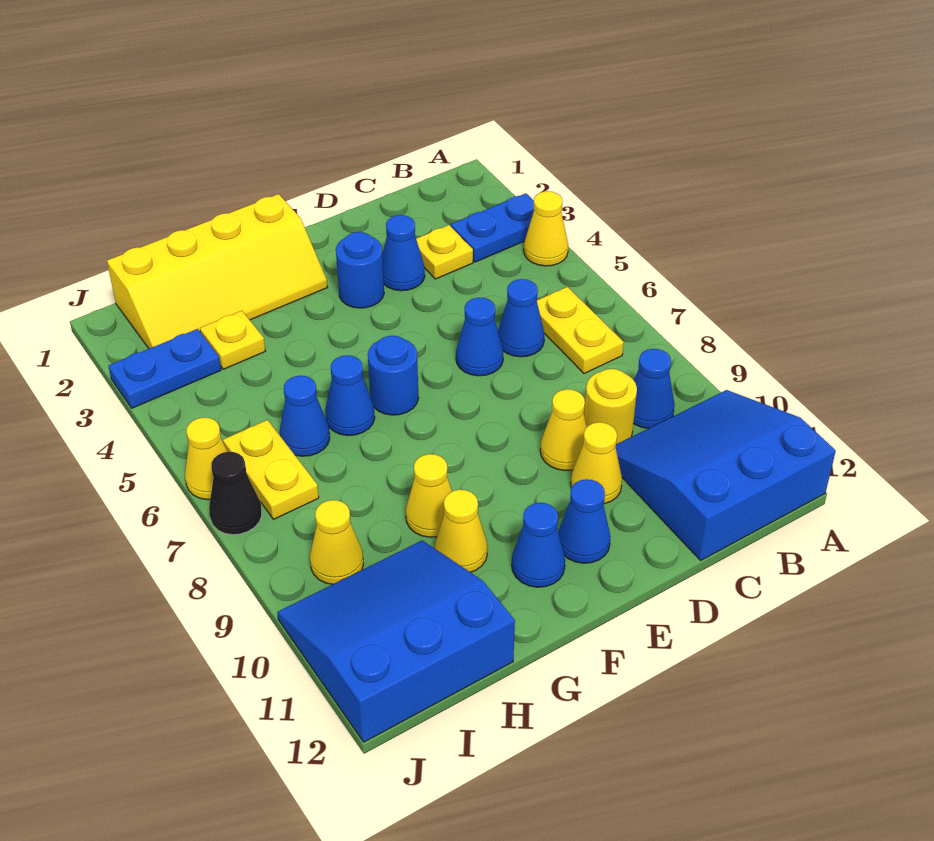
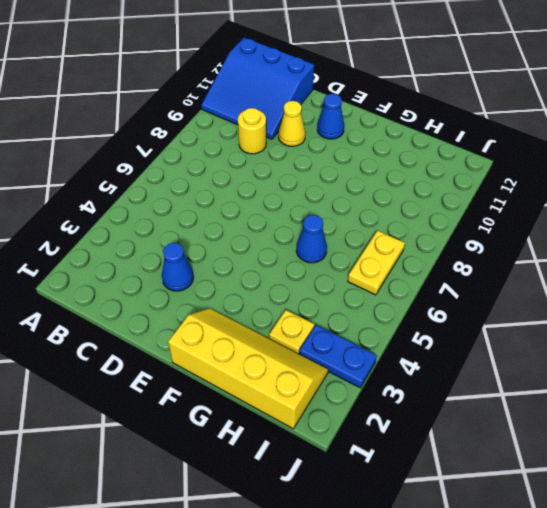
none -> blue 1x2 plate [451,193,534,262]
none -> yellow 1x1 cone [524,191,568,266]
none -> yellow 1x2 plate [537,287,624,373]

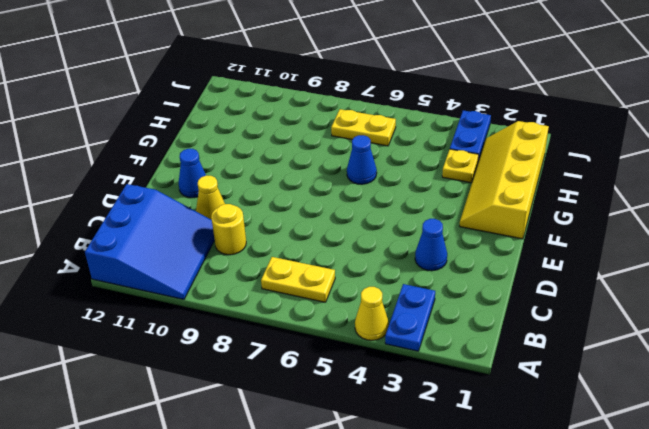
none -> blue 1x1 cone [634,349,675,428]
none -> yellow 1x1 plate [416,225,473,279]
none -> blue 1x1 cone [498,279,544,357]

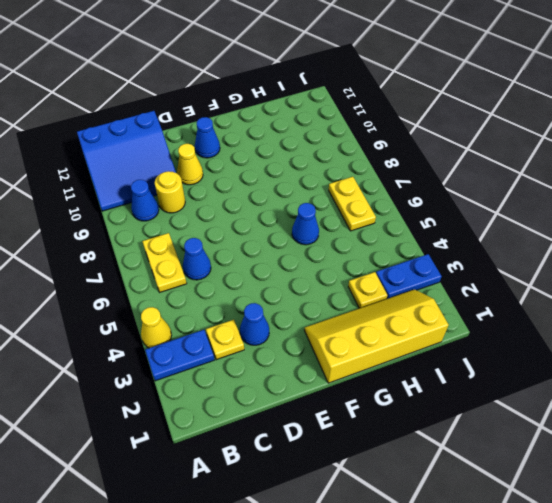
none -> blue 1x1 cone [456,298,503,376]
none -> yellow 1x1 cone [540,389,587,471]
none -> blue 1x1 round brick [336,232,384,308]

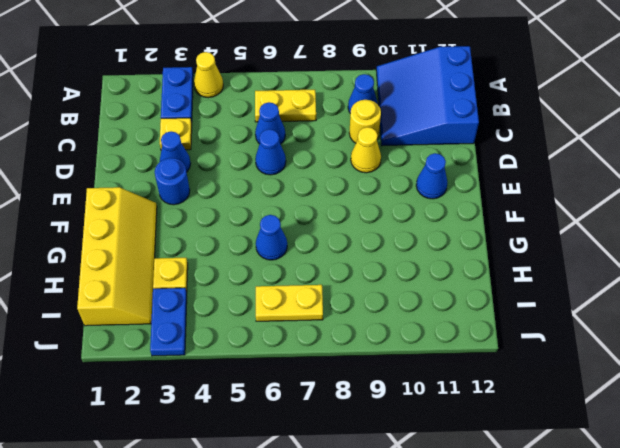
none -> yellow 1x1 cone [571,422,622,504]
none -> blue 1x1 round brick [368,336,419,415]
none -> blue 1x1 cone [512,503,565,587]

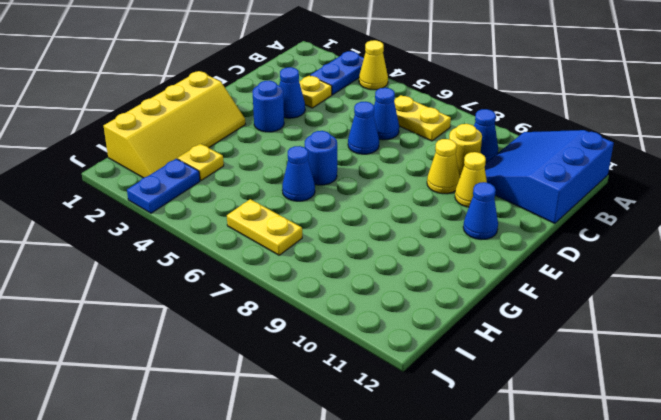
none -> blue 1x1 cone [512,503,565,587]
none -> yellow 1x1 cone [406,454,452,537]
none -> yellow 1x1 cone [435,489,488,572]

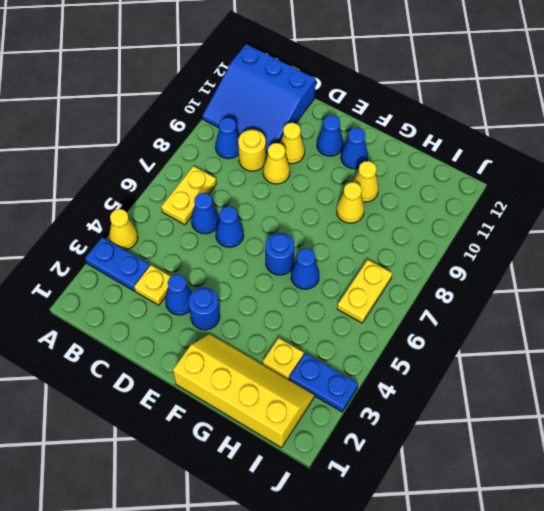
none -> blue 1x1 cone [280,376,330,456]
none -> blue 3x3 slope [277,540,515,742]
none -> yellow 1x1 cone [310,500,364,584]

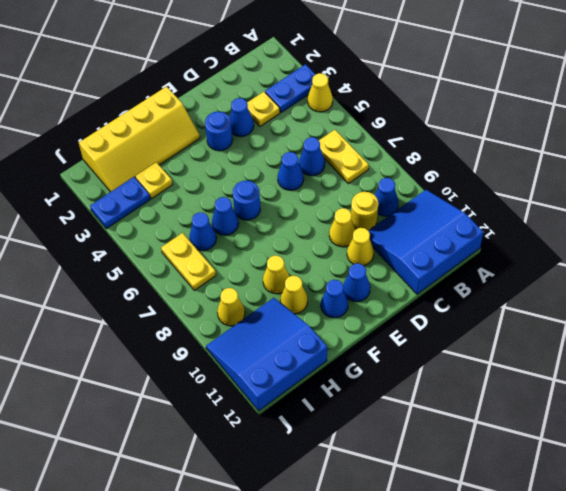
none -> yellow 1x1 cone [185,418,227,500]
none -> black 1x1 cone [209,452,262,535]

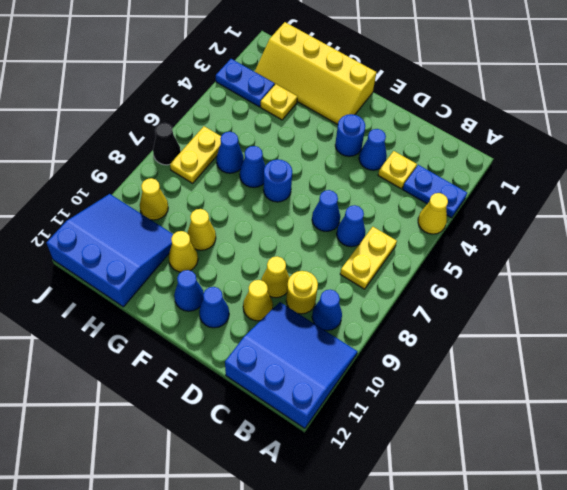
none -> yellow 1x1 cone [185,418,227,500]

